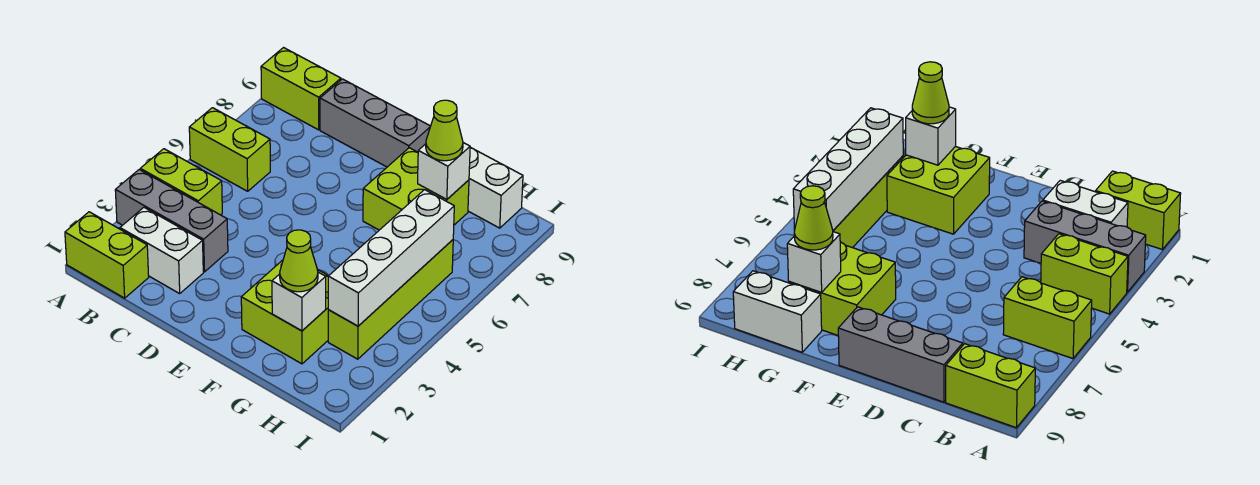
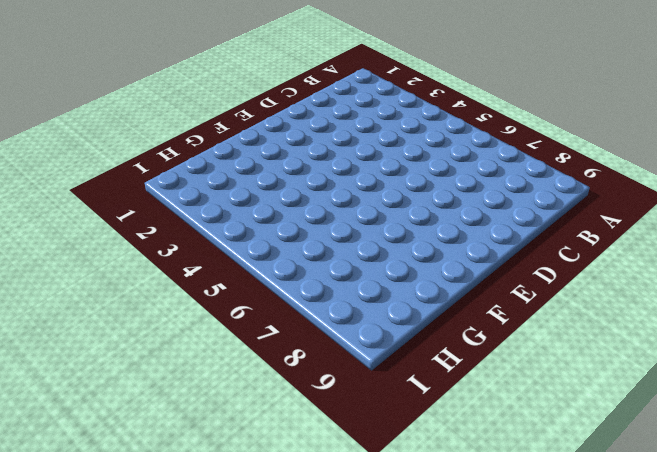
none -> lime 1x2 brick [65,212,149,298]
none -> grey 1x3 brick [115,170,228,272]
none -> lime 1x2 brick [140,149,222,215]

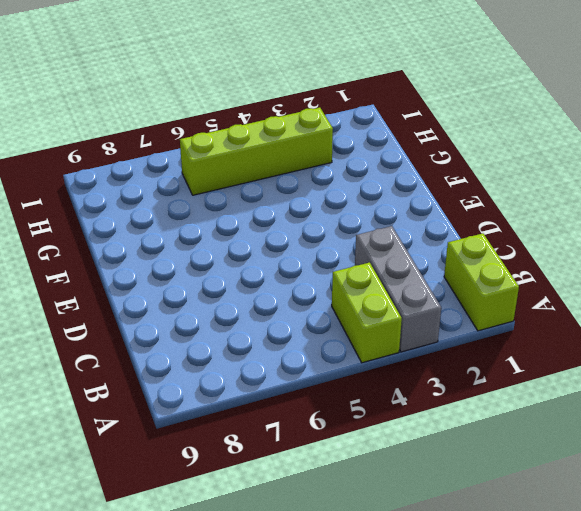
none -> lime 1x2 brick [189,108,270,191]
none -> lime 1x2 brick [261,48,341,130]
none -> white 1x2 brick [120,208,203,293]

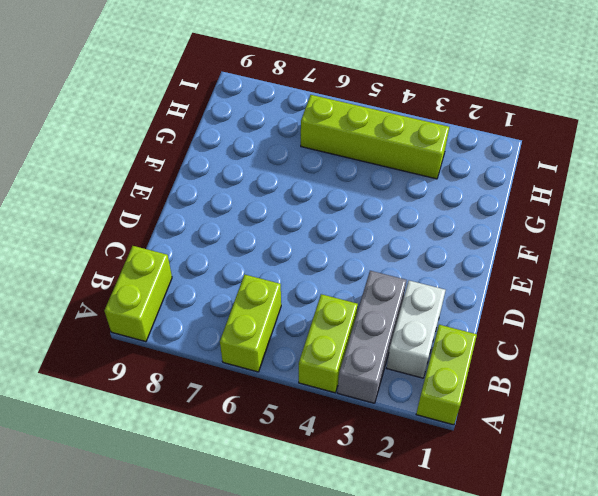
none -> grey 1x3 brick [320,79,431,167]
none -> lime 2x2 brick [241,260,328,364]
none -> lime 2x2 brick [363,148,469,230]

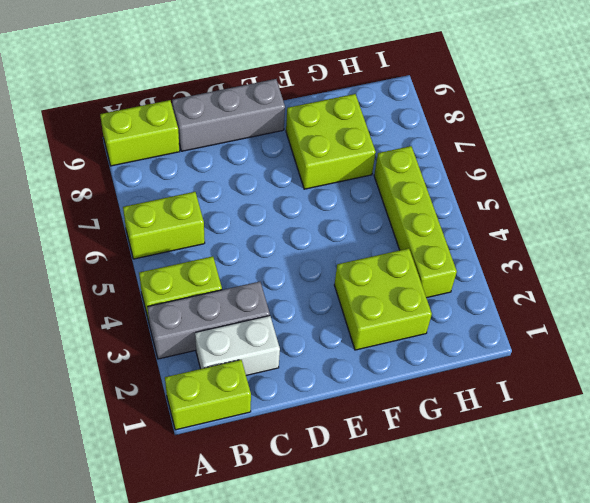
none -> white 1x2 brick [468,147,523,228]
none -> white 1x1 brick [272,272,326,331]
none -> white 1x1 brick [418,143,470,199]

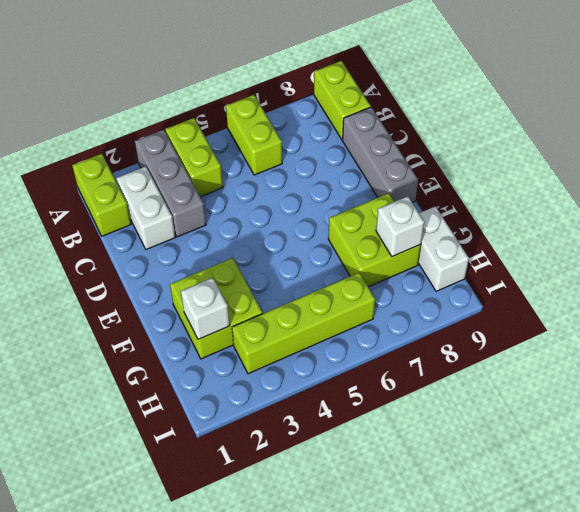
none -> white 1x4 brick [328,190,454,326]
none -> lime 1x1 cone [280,230,318,292]
none -> lime 1x1 cone [426,100,463,161]

